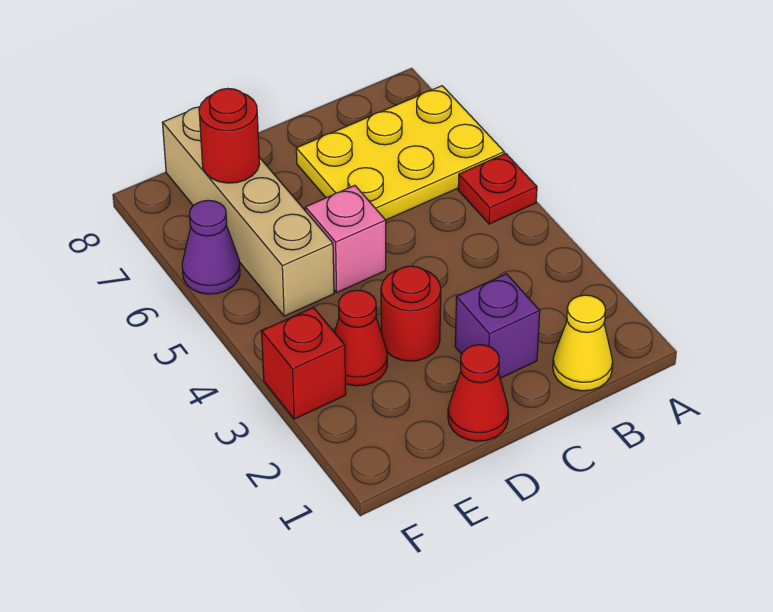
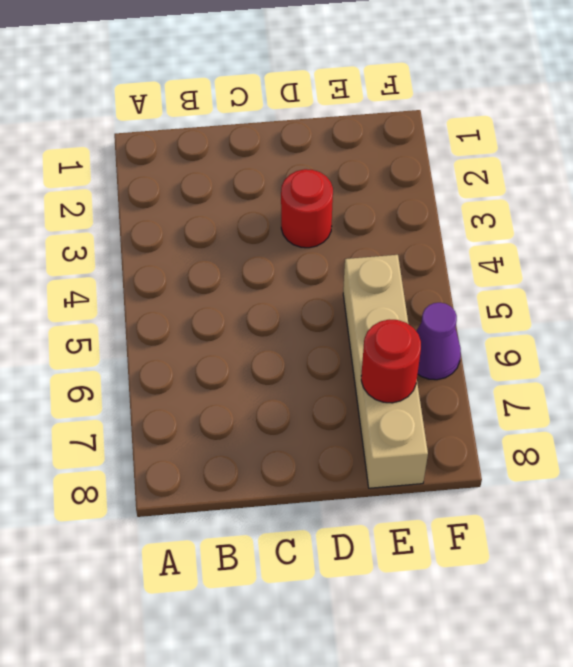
none -> red 1x1 plate [458,153,537,224]
none -> yellow 2x3 plate [296,86,504,220]
none -> yellow 1x1 cone [553,295,613,391]

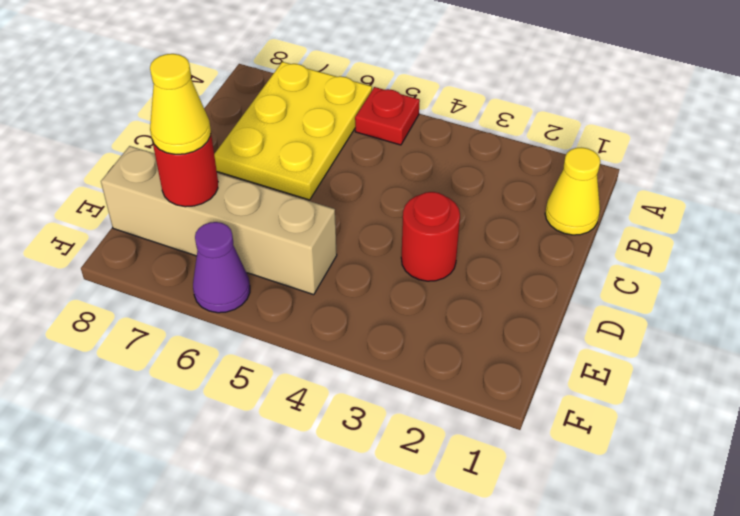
yellow 1x1 cone [150,54,211,154] -> none
none -> purple 1x1 brick [455,274,540,378]
none -> red 1x1 cone [448,345,508,441]
none -> pink 1x1 brick [305,185,386,292]

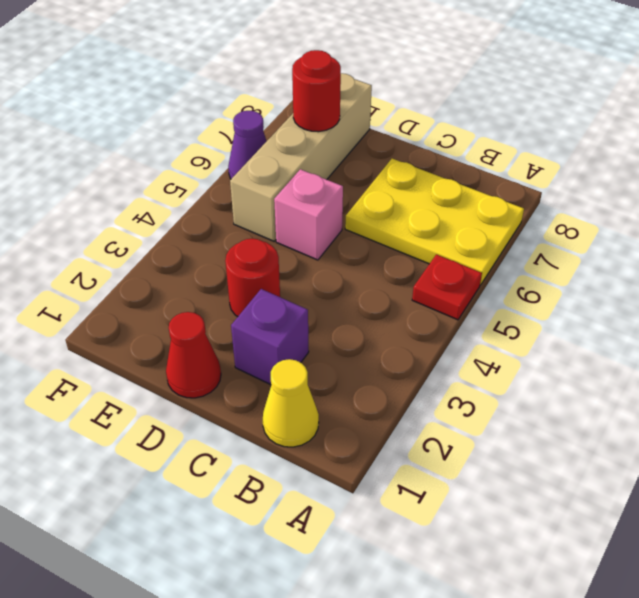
none -> red 1x1 cone [335,290,387,386]
none -> red 1x1 brick [262,308,346,419]

